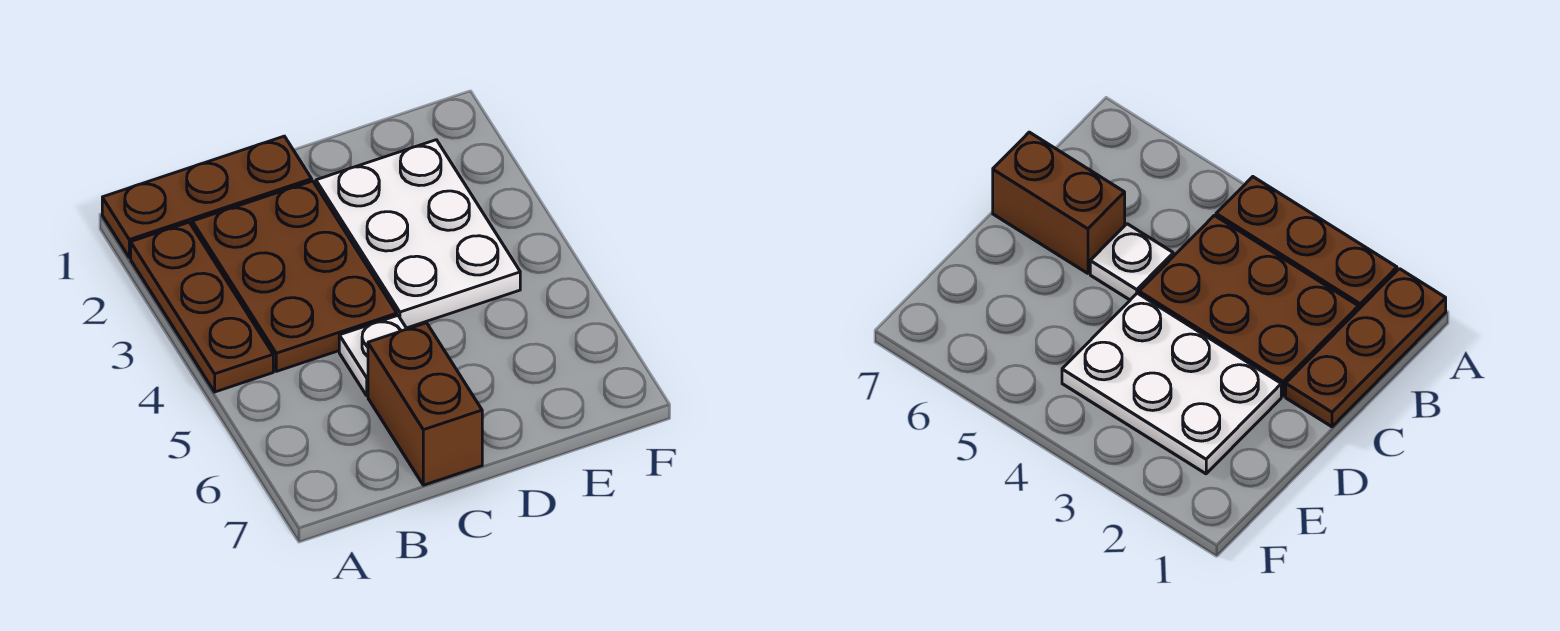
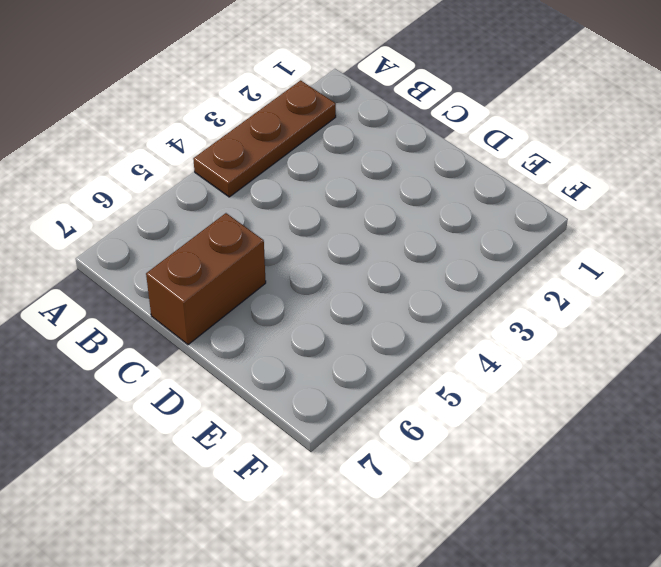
none -> brown 1x3 plate [102,136,312,258]
none -> brown 2x3 plate [192,181,397,371]

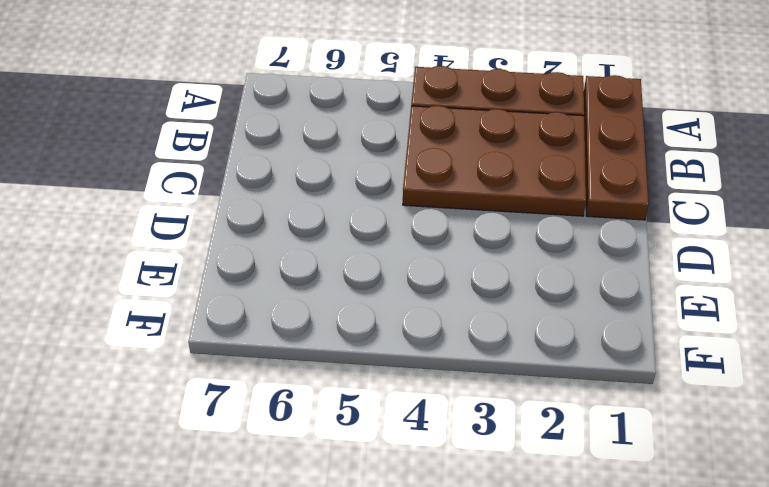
none -> white 1x1 plate [339,316,407,395]
none -> brown 1x2 brick [368,323,482,485]

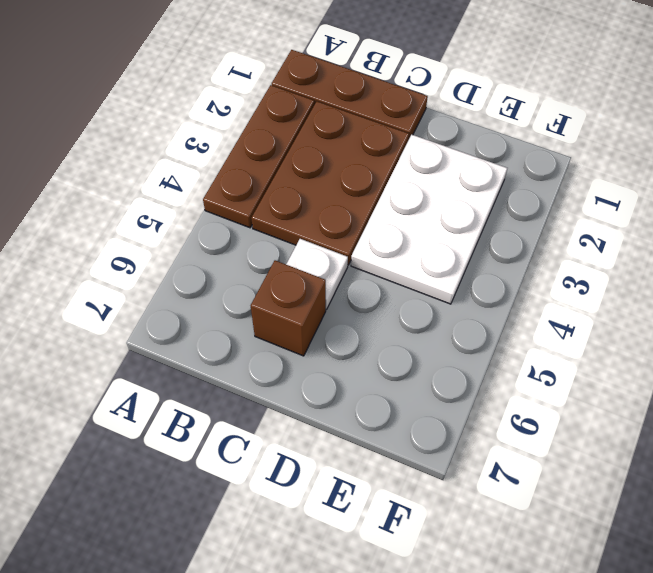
brown 1x1 brick [251,260,326,356] -> brown 1x2 brick [368,323,482,485]

